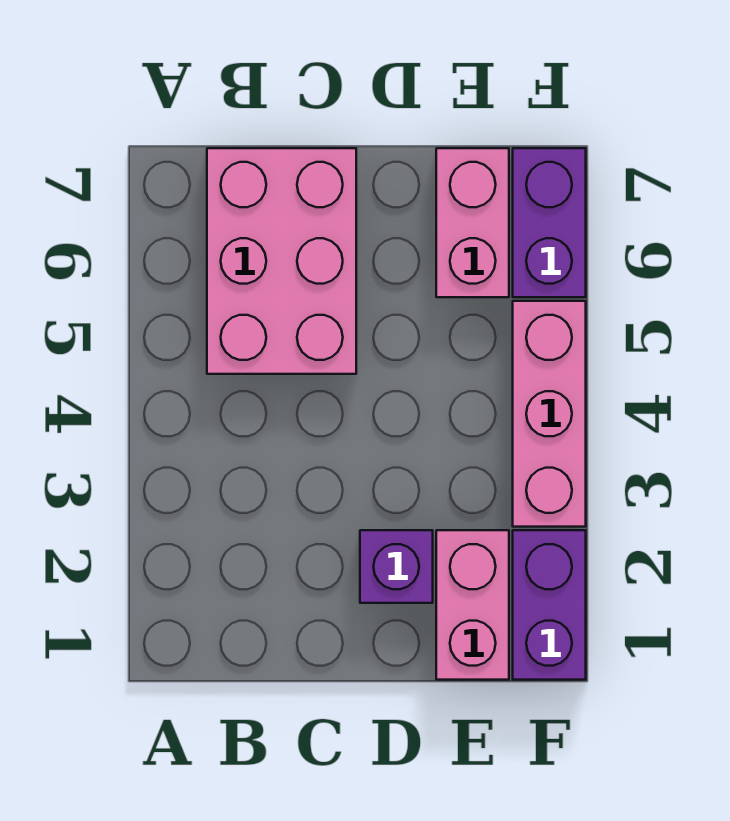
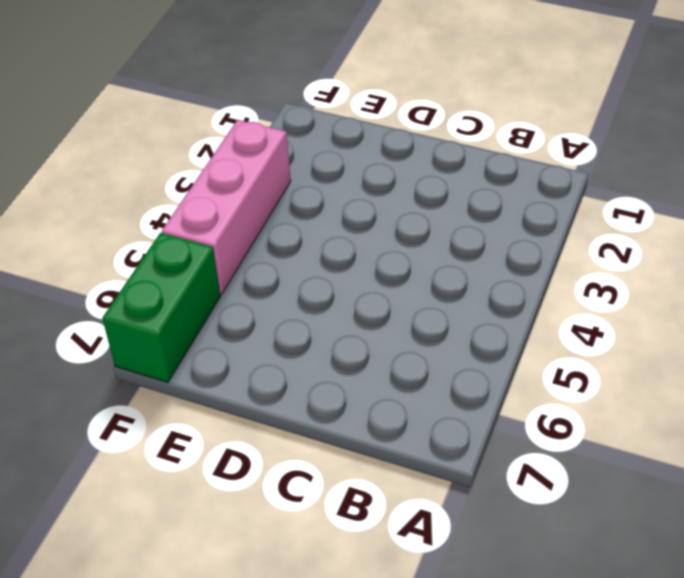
green 1x2 brick [102,233,220,382] -> purple 1x2 brick [513,148,586,297]
none -> pink 2x3 brick [207,148,356,374]
none -> purple 1x1 brick [360,530,433,603]

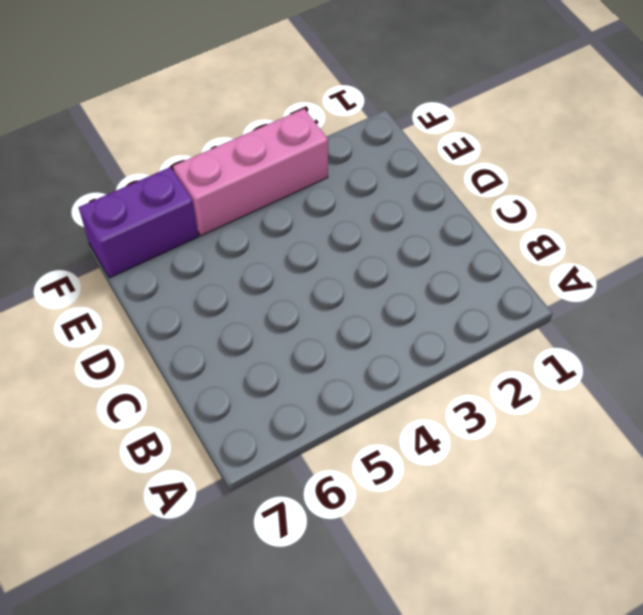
none -> pink 2x3 brick [207,148,356,374]
none -> purple 1x1 brick [360,530,433,603]

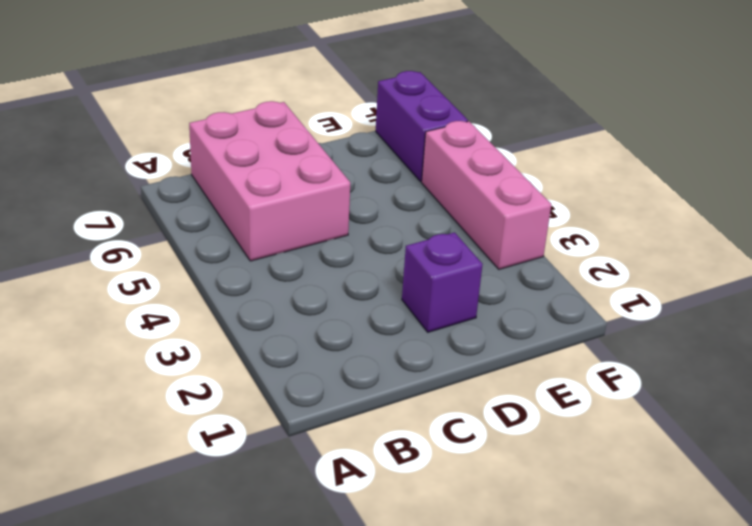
none -> pink 1x2 brick [436,530,509,680]
none -> pink 1x2 brick [436,148,509,297]

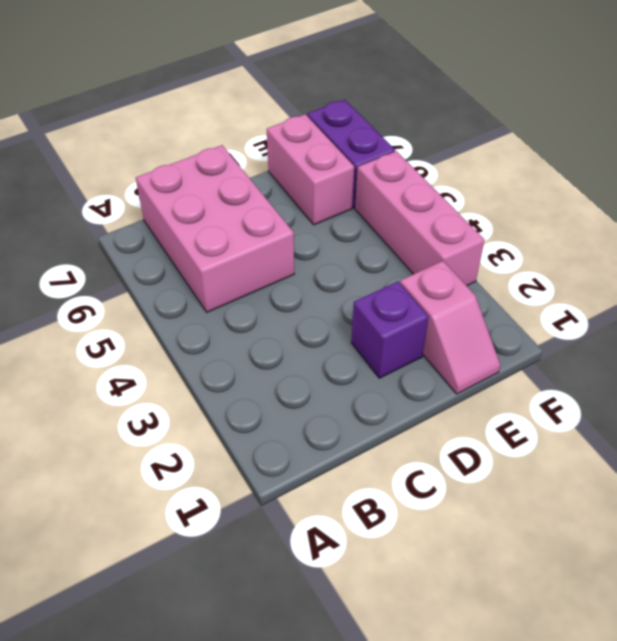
pink 1x2 slope [400,261,500,394] -> pink 1x2 brick [436,530,509,680]
none -> purple 1x2 brick [513,530,586,680]

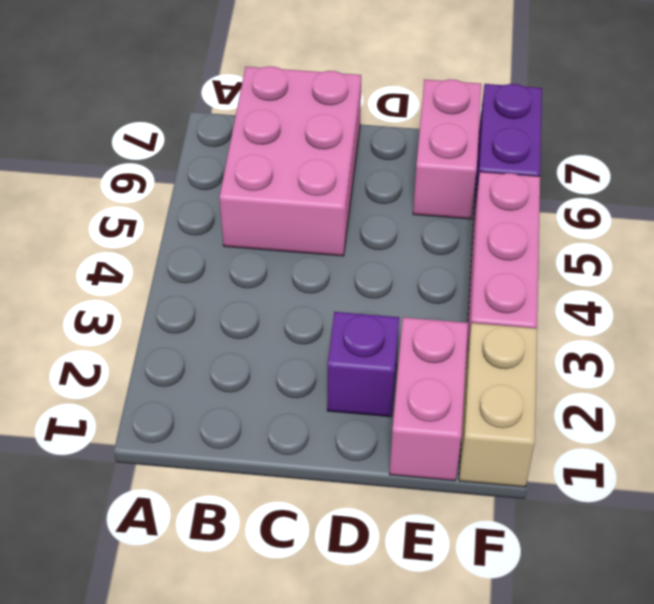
tan 1x2 brick [459,323,537,487] -> purple 1x2 brick [513,530,586,680]

